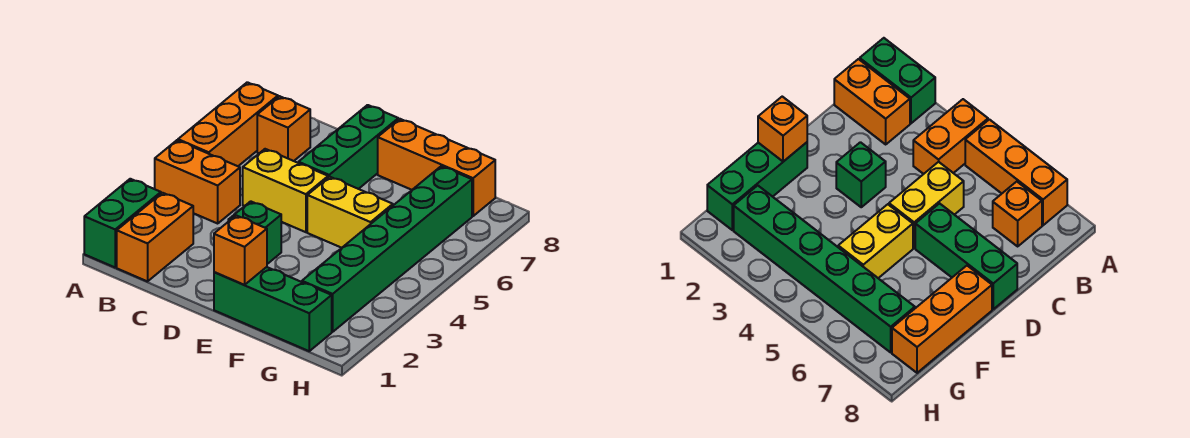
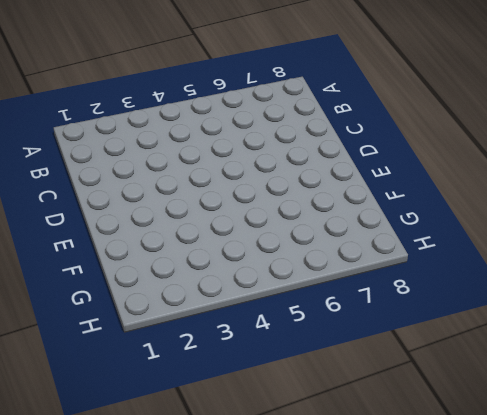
none -> green 1x2 brick [84,179,161,267]
none -> orange 1x2 brick [155,140,240,223]
none -> orange 1x3 brick [178,82,278,166]

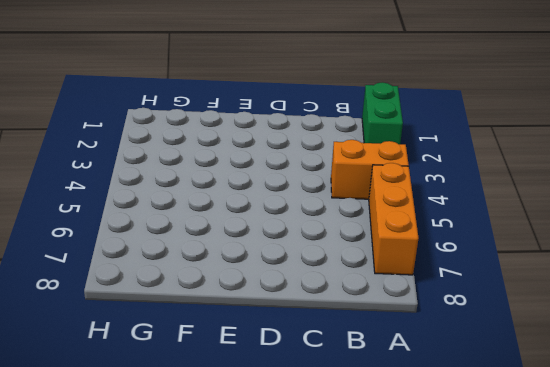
none -> orange 1x2 brick [117,193,193,281]
none -> orange 1x1 brick [257,96,310,161]
none -> yellow 1x2 brick [243,149,328,232]

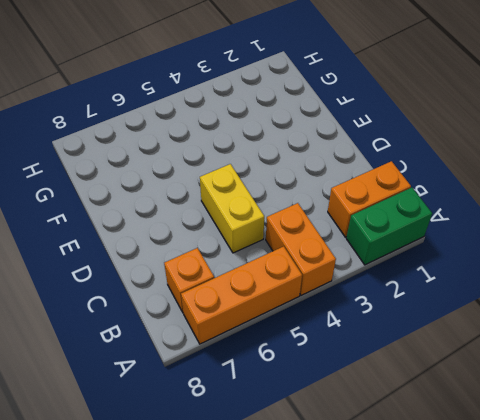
none -> green 1x1 brick [228,201,281,264]
none -> green 1x3 brick [299,105,398,189]
none -> green 1x3 brick [214,267,332,351]

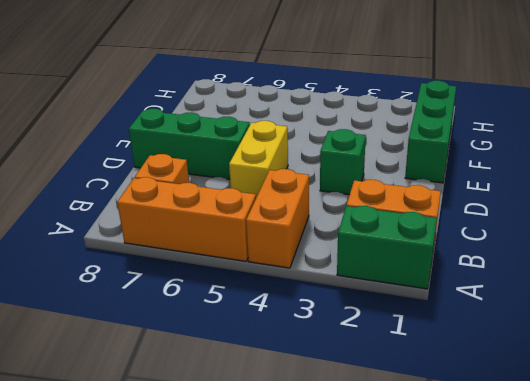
none -> yellow 1x2 brick [307,177,393,248]
none -> orange 1x3 brick [378,119,495,216]
none -> green 1x6 brick [302,166,472,332]

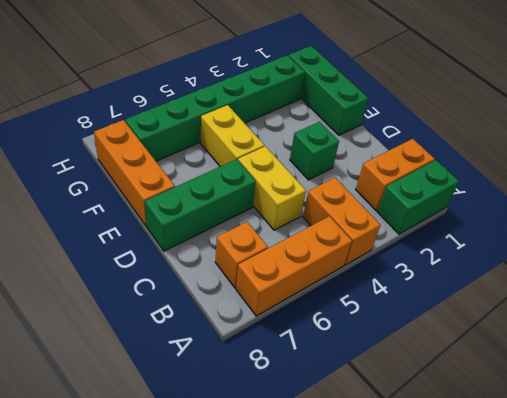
none -> orange 1x1 brick [214,215,267,285]

